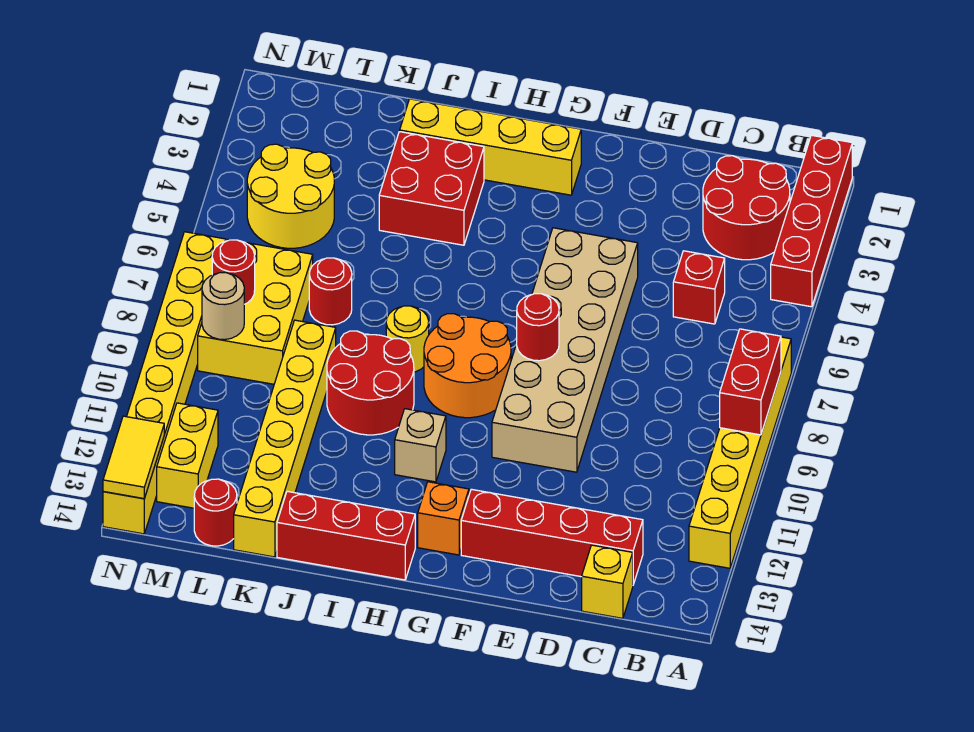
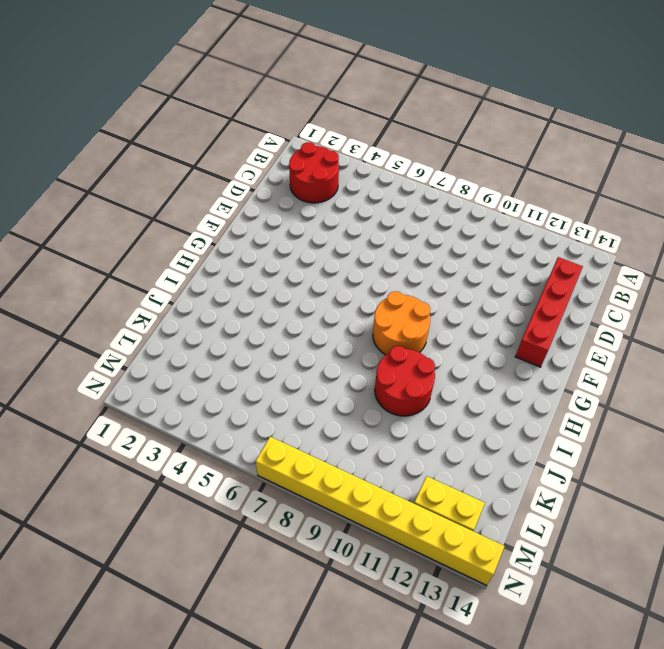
none -> red 1x4 brick [771,135,852,307]
none -> yellow 1x6 brick [689,337,791,568]
none -> red 1x1 brick [673,251,725,324]

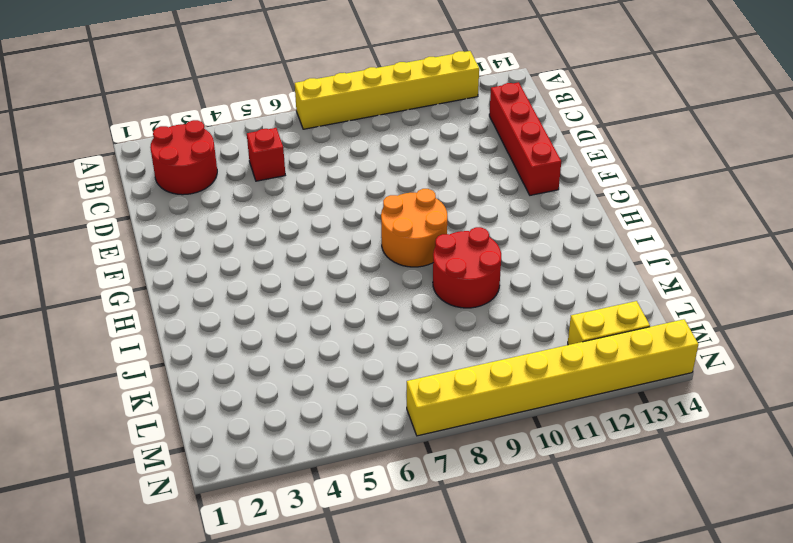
none -> red 1x4 brick [771,135,852,307]
none -> yellow 1x1 brick [582,545,633,618]
none -> tan 2x6 brick [492,228,638,472]

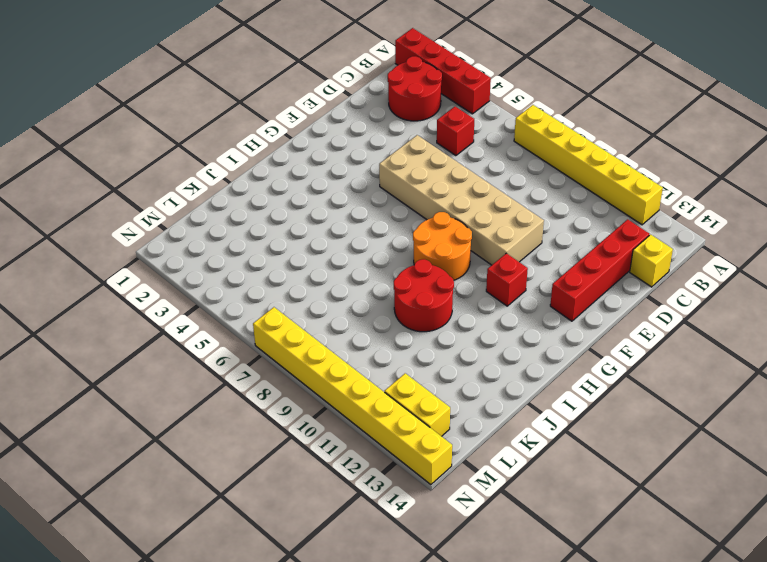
red 1x1 brick [486,253,528,306] -> none
none -> yellow 1x4 brick [400,99,581,195]
none -> orange 1x1 brick [418,482,469,555]
none -> tan 1x1 brick [395,409,446,482]

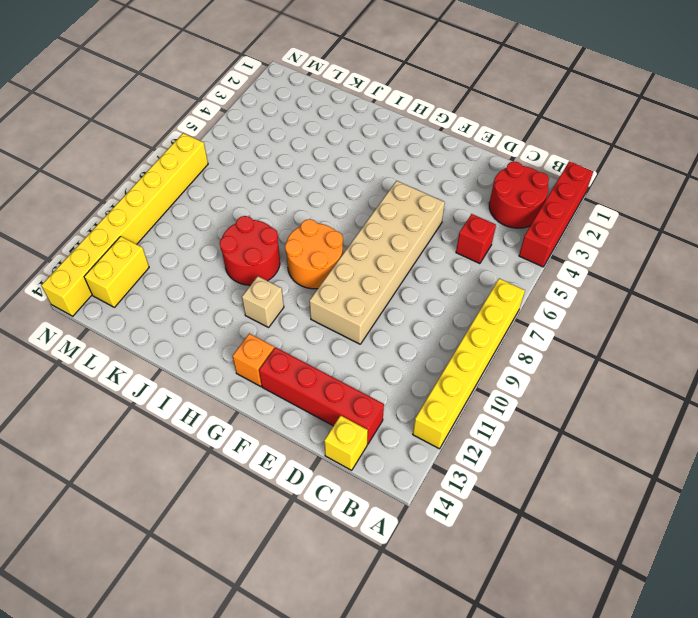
none -> yellow 1x4 brick [400,99,581,195]
none -> red 1x3 brick [277,491,415,580]
none -> red 2x2 brick [379,132,484,245]

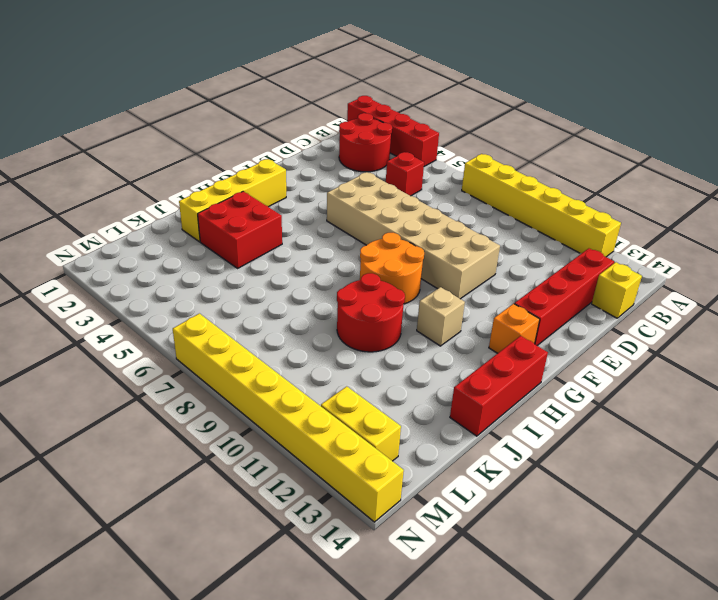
none -> yellow 1x1 round brick [386,306,429,372]
none -> red 1x1 round brick [309,258,352,325]
none -> yellow 1x6 brick [234,320,336,557]

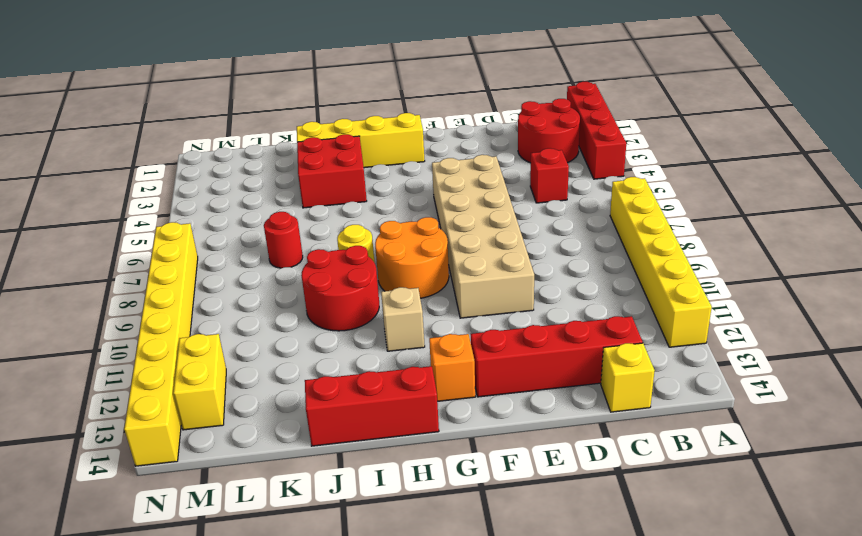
none -> yellow 1x6 brick [234,320,336,557]
none -> yellow 2x2 round brick [247,144,334,248]
none -> yellow 2x3 brick [198,239,313,384]

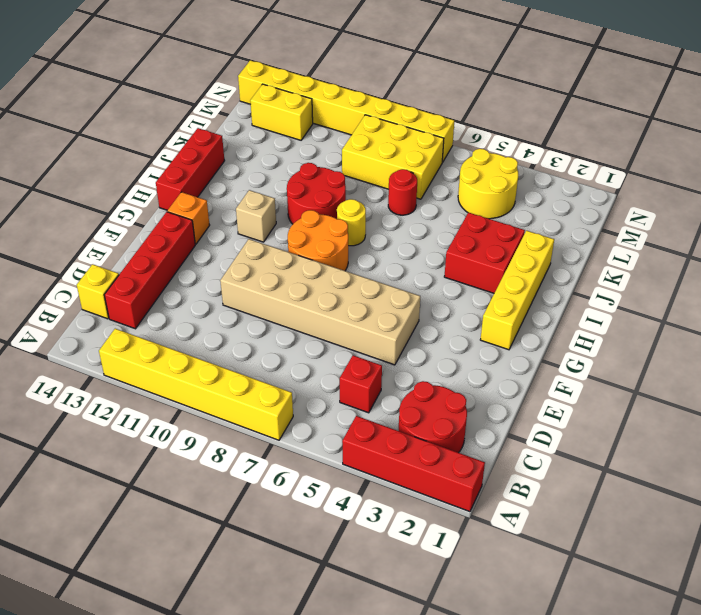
none -> yellow 1x6 brick [234,320,336,557]
none -> red 1x1 round brick [194,479,237,546]
none -> red 1x2 brick [720,329,781,435]

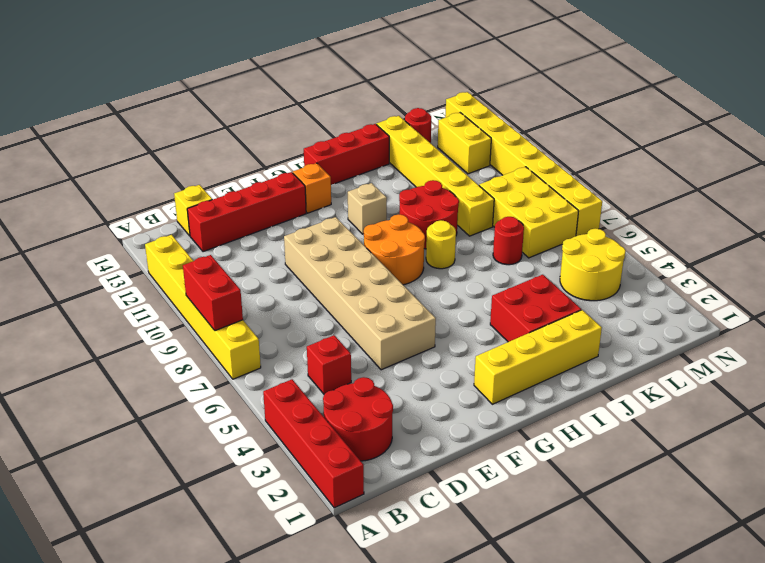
none -> red 1x1 round brick [517,294,559,361]
none -> red 1x1 round brick [212,240,255,304]
none -> tan 1x1 round brick [202,273,244,340]

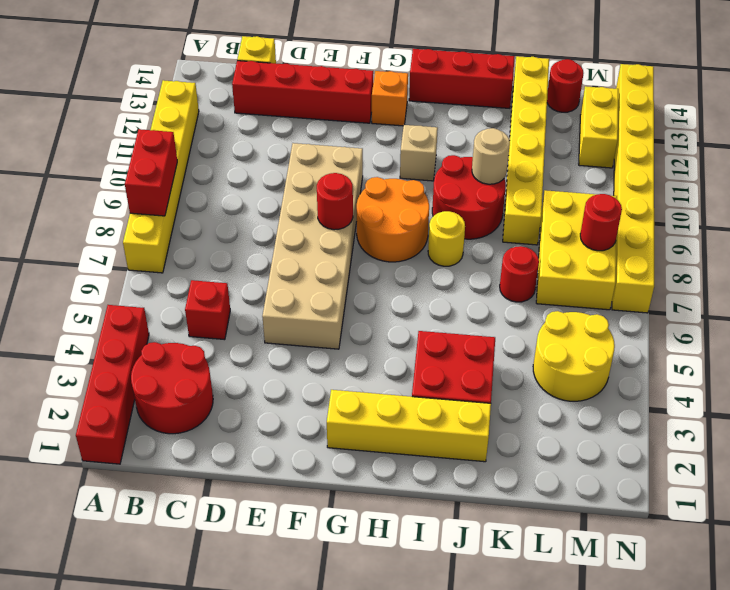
tan 1x1 round brick [472,128,510,184] -> tan 1x1 round brick moved to [202,273,244,340]
none -> yellow 1x2 tile [103,416,164,499]

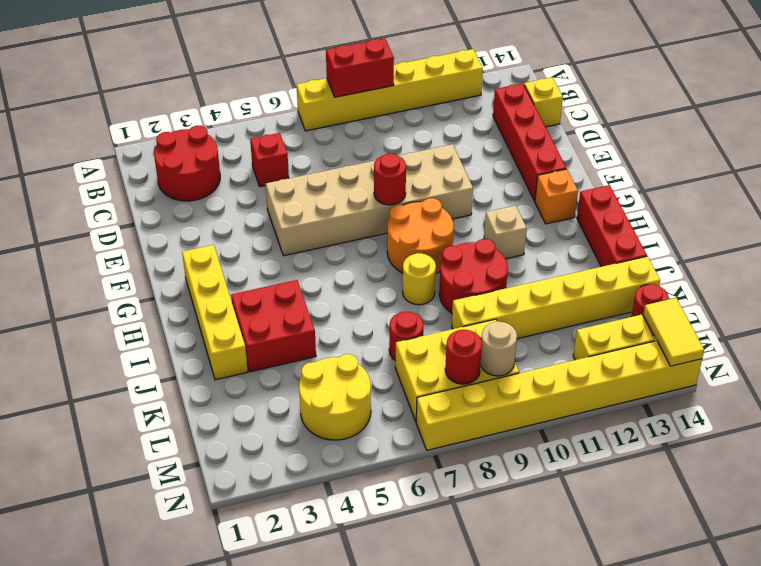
yellow 1x2 tile [643,298,704,366] -> yellow 1x2 tile turned to [103,416,164,499]
none -> red 1x4 brick [771,135,852,307]

